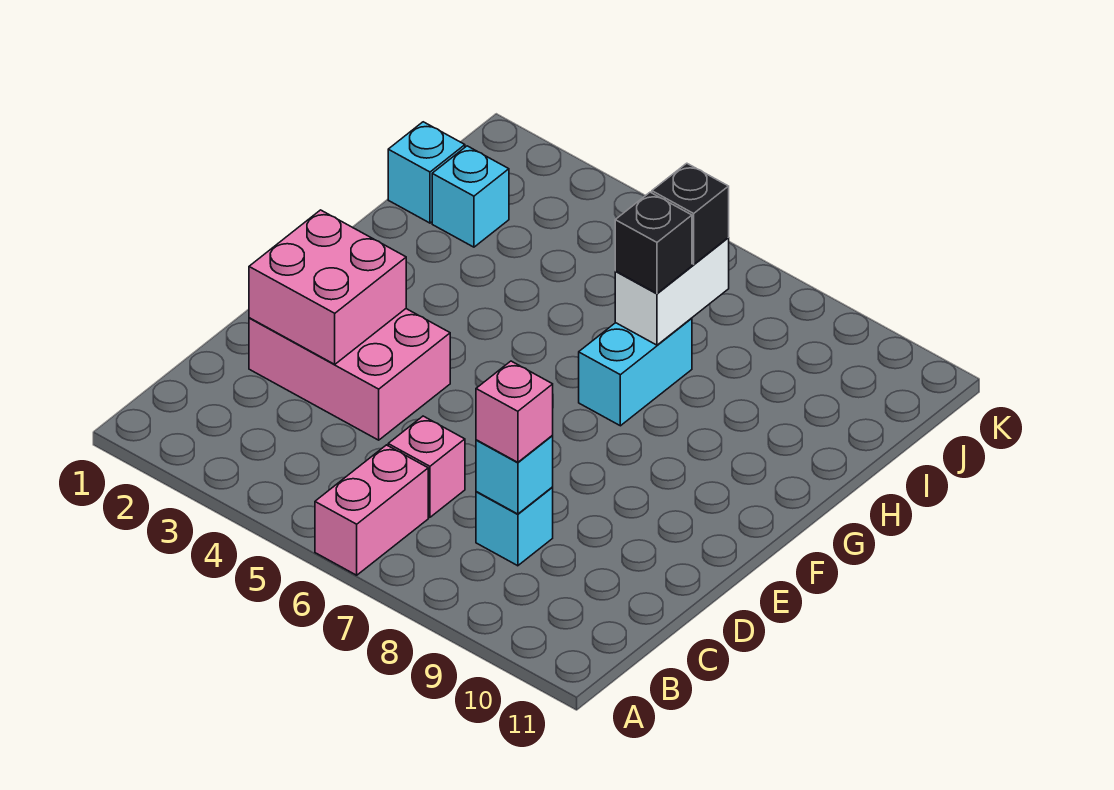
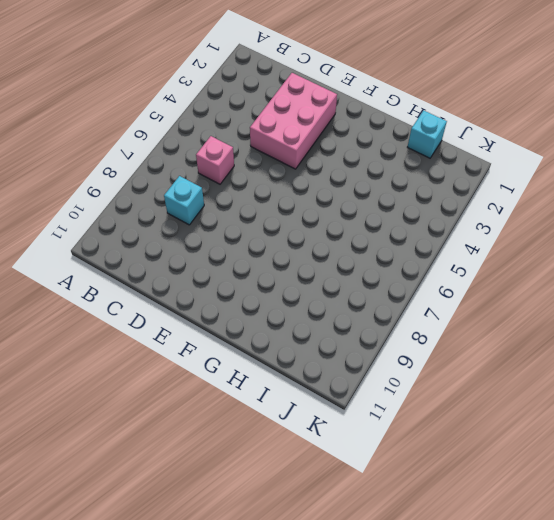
none -> pink 1x2 brick [315,445,428,575]
none -> cyan 1x2 brick [579,318,692,426]
none -> cyan 1x1 brick [432,146,509,247]

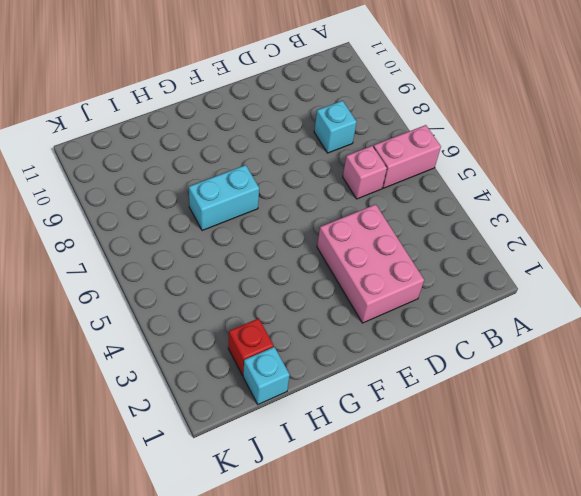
red 1x1 brick [228,318,274,375] -> cyan 1x1 brick [432,146,509,247]
none -> cyan 1x1 brick [476,435,553,514]
none -> pink 2x2 brick [249,210,406,364]
none -> white 1x2 brick [615,238,729,345]

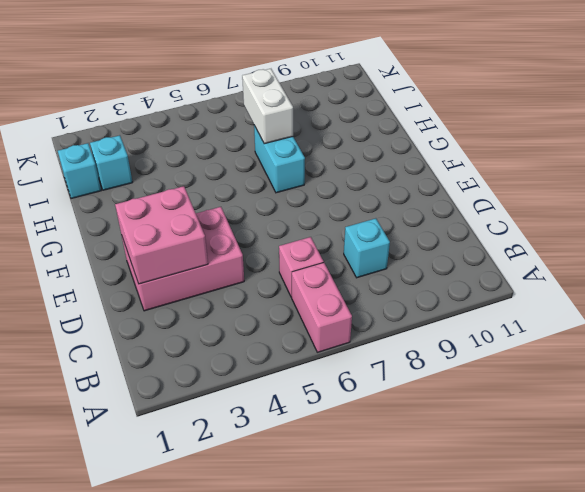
none -> cyan 1x1 brick [476,435,553,514]
none -> pink 1x1 brick [476,361,553,462]
none -> black 1x1 brick [615,192,692,293]

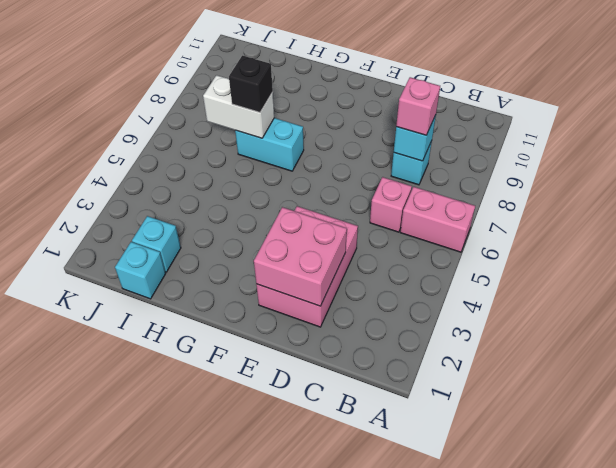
none -> black 1x1 brick [652,163,729,265]

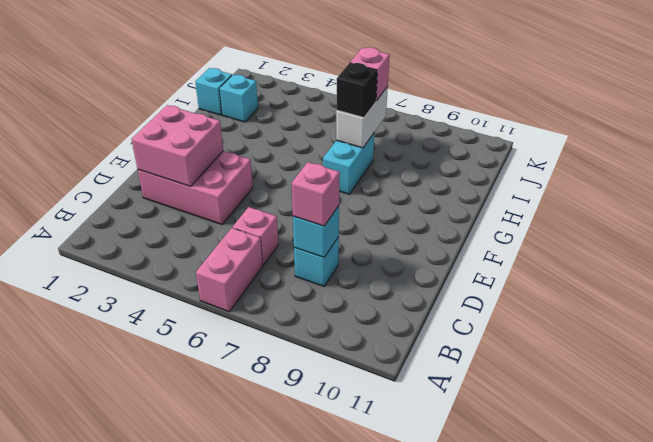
pink 1x1 brick [350,47,390,101] -> black 1x1 brick [652,163,729,265]

